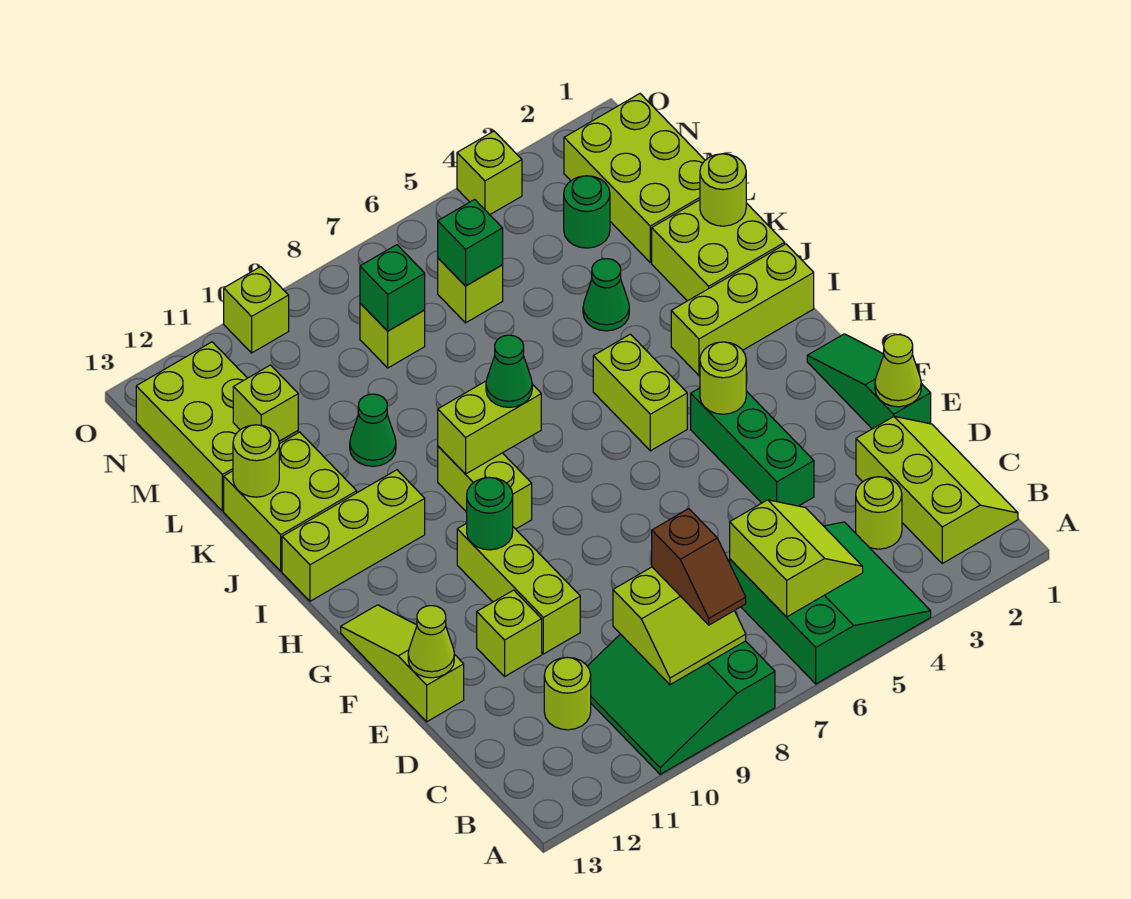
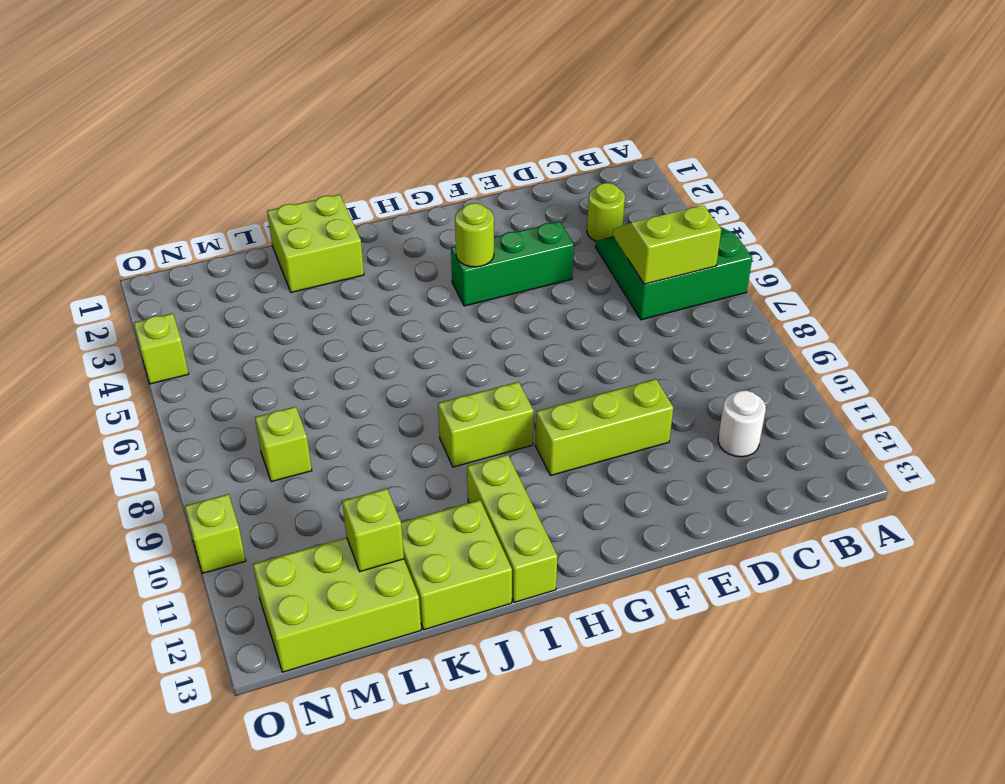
white 1x1 round brick [718,390,766,457] -> lime 1x1 round brick [544,657,591,730]
none -> green 3x3 slope [587,634,775,774]
none -> lime 2x3 slope [856,416,1018,563]
none -> green 1x3 slope [807,334,931,429]
none -> lime 1x1 brick [477,590,542,676]

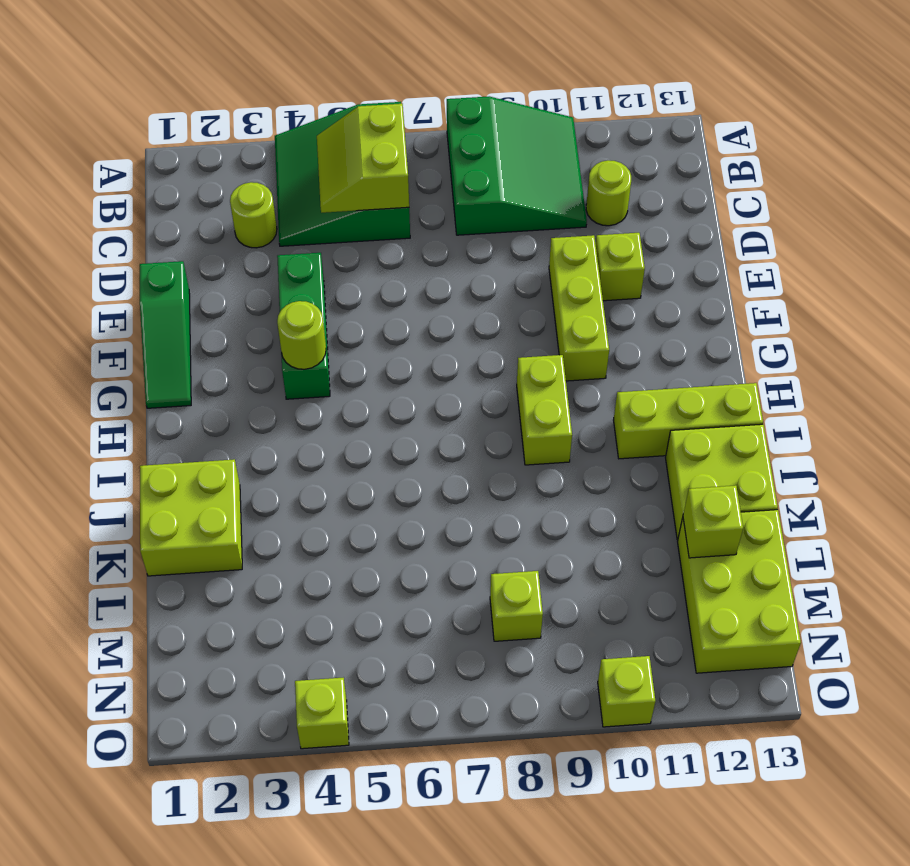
none -> lime 2x3 slope [856,416,1018,563]
none -> lime 1x3 slope [341,605,464,722]
none -> lime 1x2 brick [593,334,687,451]
none -> lime 1x3 brick [671,244,814,375]

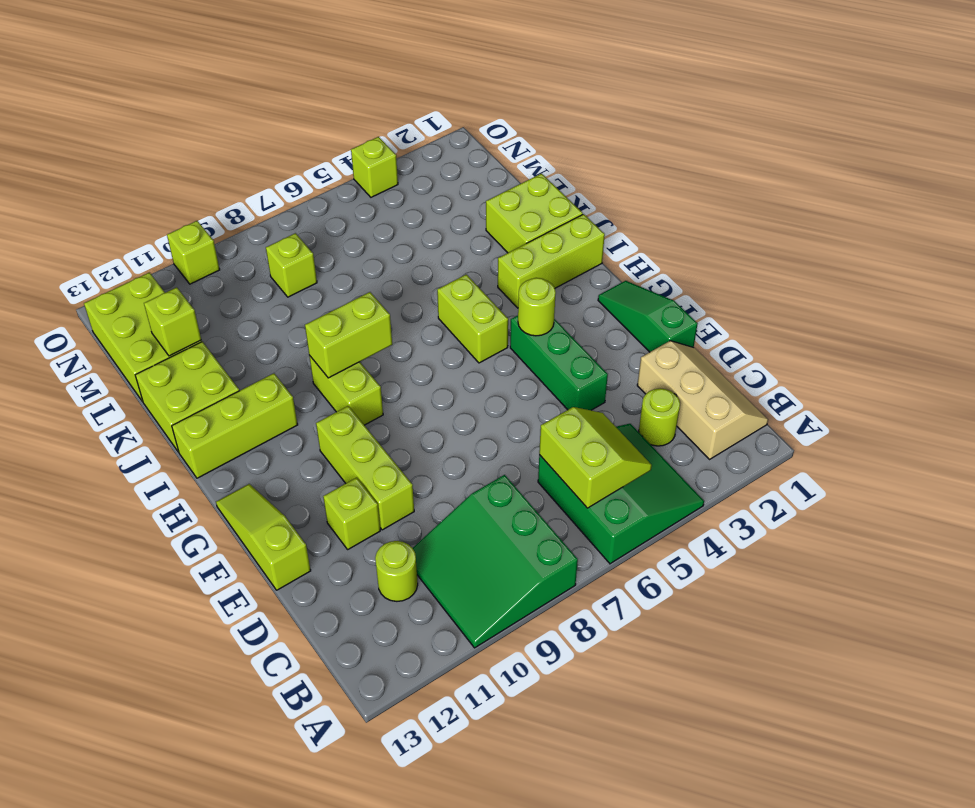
tan 2x3 slope [637,341,768,459] -> lime 2x3 slope [856,416,1018,563]
none -> green 1x1 cone [583,259,629,331]
none -> green 1x1 cone [350,394,396,466]
none -> lime 2x3 brick [564,94,705,263]
none -> green 1x1 round brick [564,176,610,248]

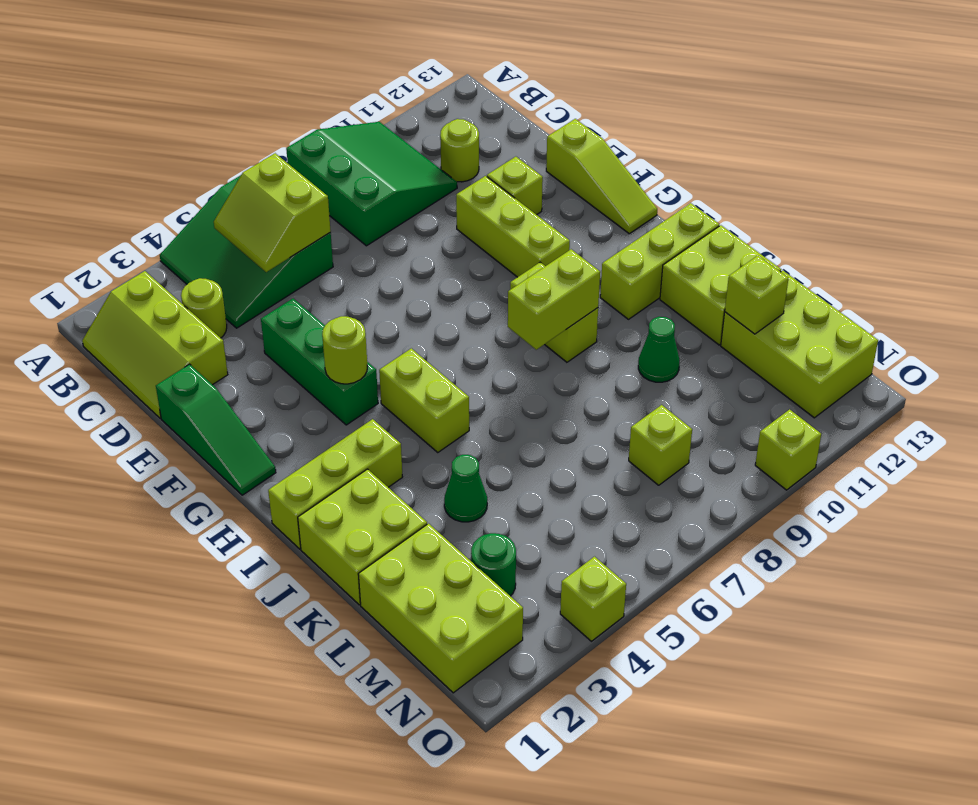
none -> lime 1x1 brick [438,258,503,323]
none -> lime 2x2 slope [613,567,746,685]
none -> lime 1x1 cone [875,335,921,407]
none -> lime 1x1 cone [408,606,454,678]

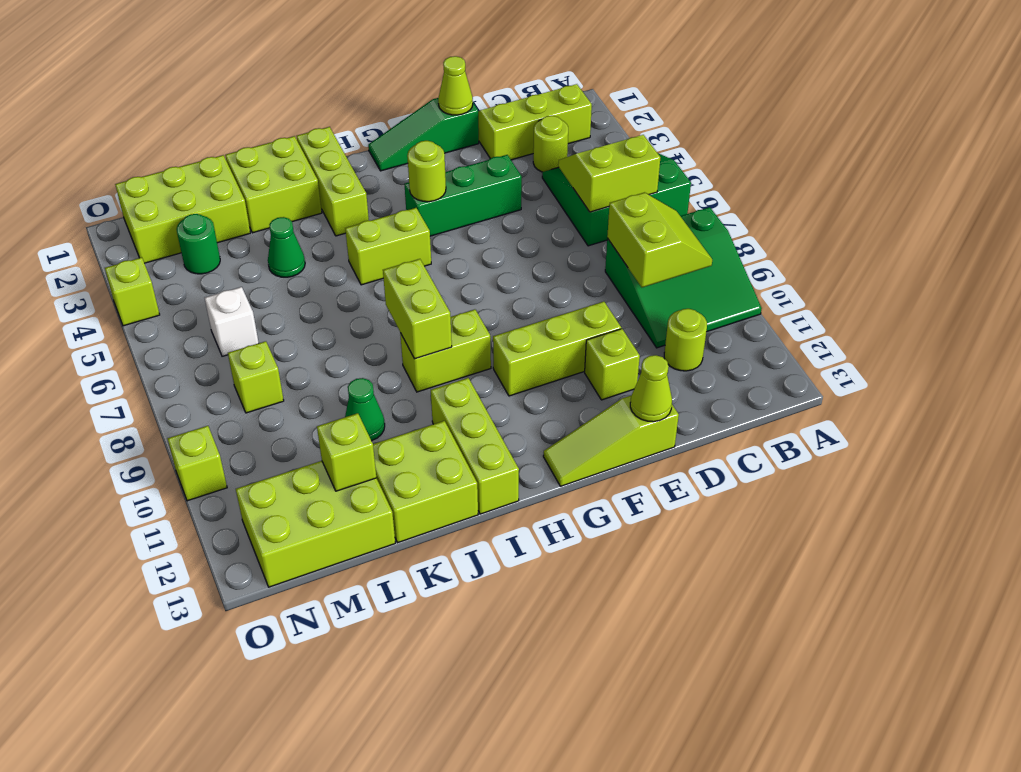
white 1x1 brick [205,287,259,356] -> lime 1x1 brick [438,258,503,323]
none -> green 1x1 round brick [467,478,513,550]
none -> lime 1x1 round brick [700,154,746,226]
none -> lime 1x1 round brick [233,425,279,497]
none -> green 1x1 brick [438,199,503,286]

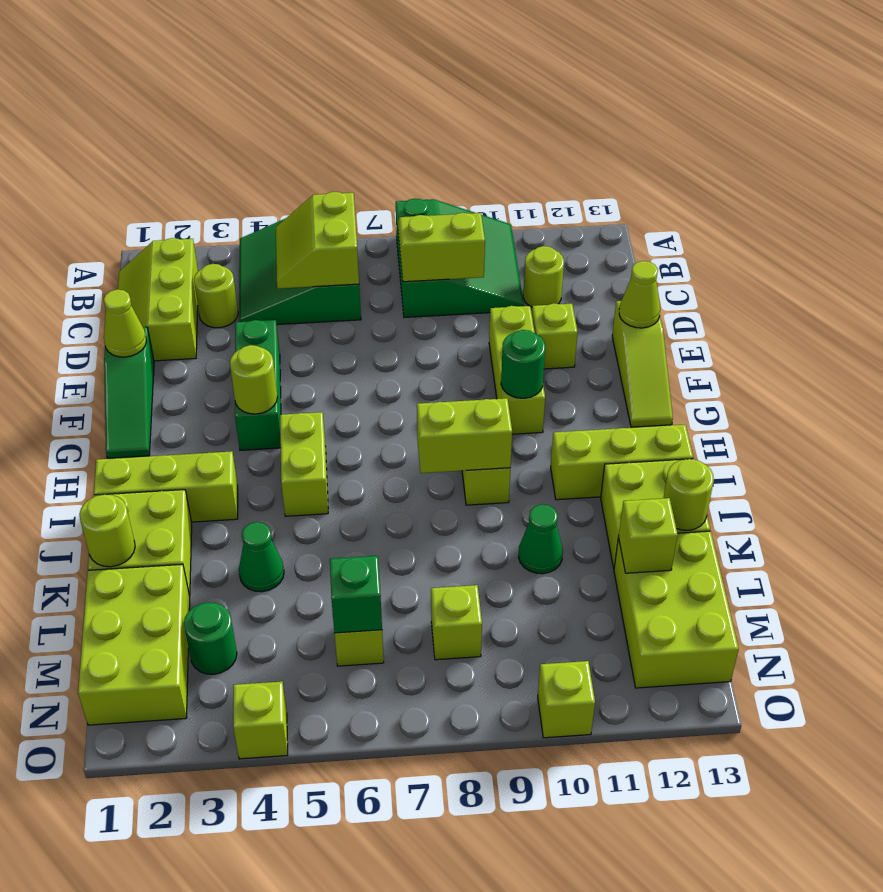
none -> green 1x1 brick [360,245,425,331]
none -> brown 1x2 slope [652,509,746,625]
none -> green 1x1 cone [486,335,532,407]

